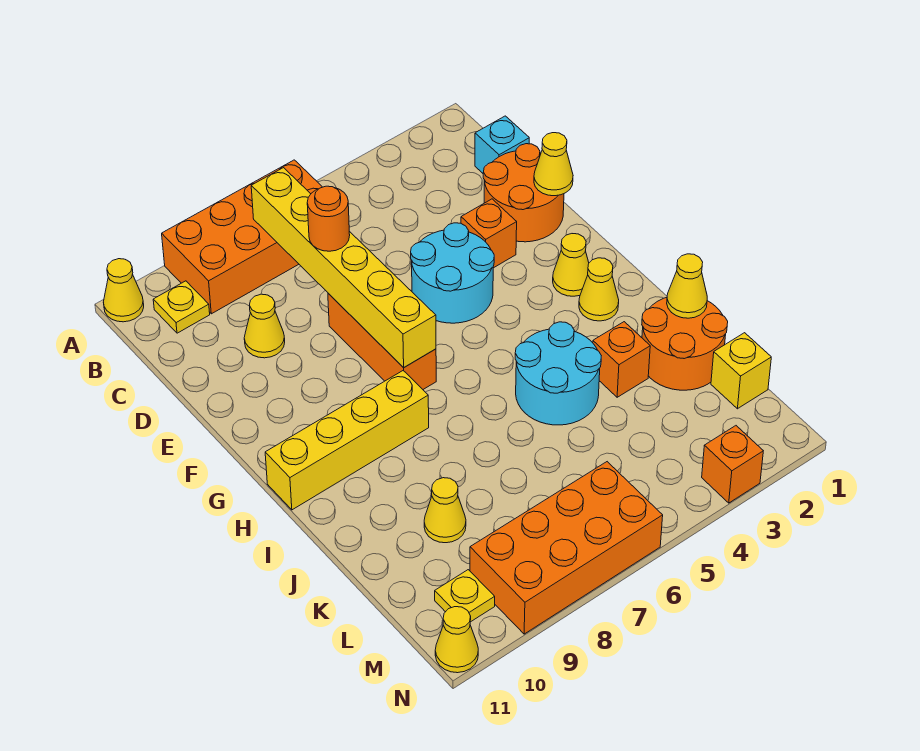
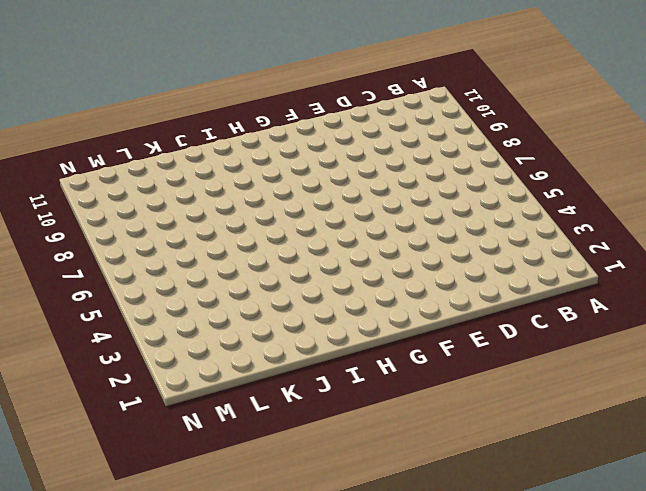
none -> orange 2x4 brick [162,160,322,314]
none -> yellow 1x1 cone [103,259,144,322]
none -> yellow 1x1 plate [153,281,210,333]

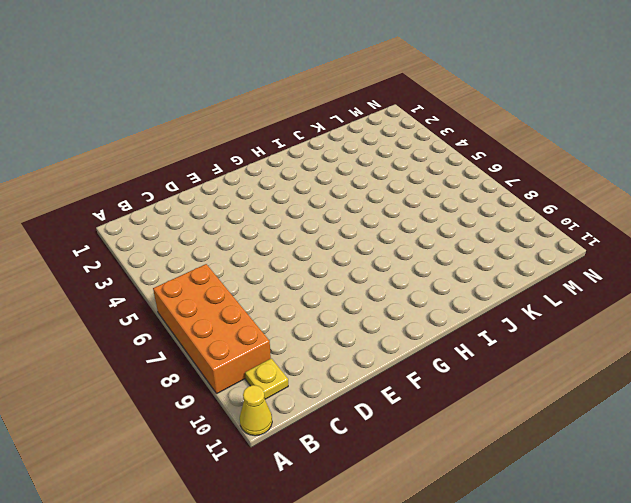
none -> cyan 1x1 brick [475,116,529,173]
none -> orange 2x2 round brick [483,144,564,242]
none -> yellow 1x1 cone [244,294,285,358]

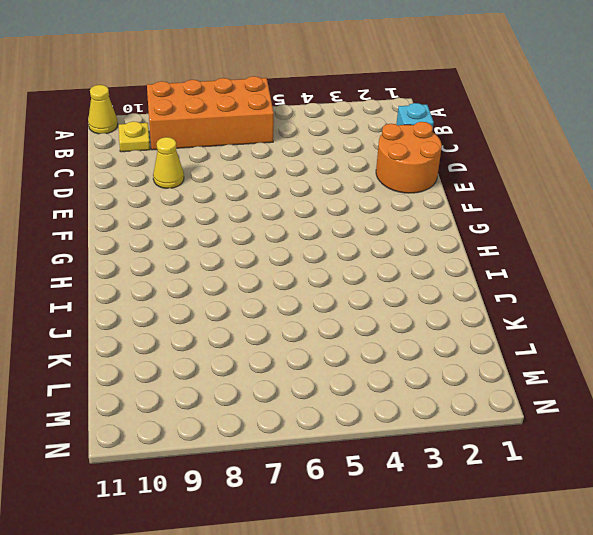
none -> orange 1x1 brick [461,199,517,268]
none -> cyan 2x2 round brick [411,223,494,323]
none -> orange 1x3 brick [328,293,436,389]

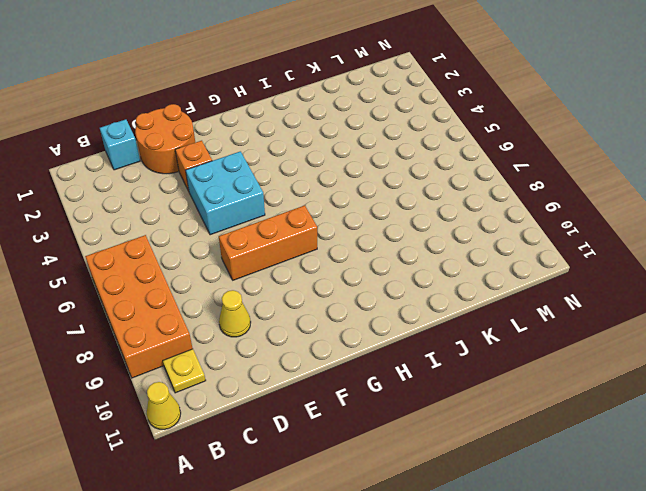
cyan 2x2 brick [186,151,265,235] -> cyan 2x2 round brick [411,223,494,323]
none -> yellow 1x1 cone [553,234,589,296]
none -> yellow 1x1 cone [579,258,619,321]
none -> yellow 1x4 brick [265,371,429,510]

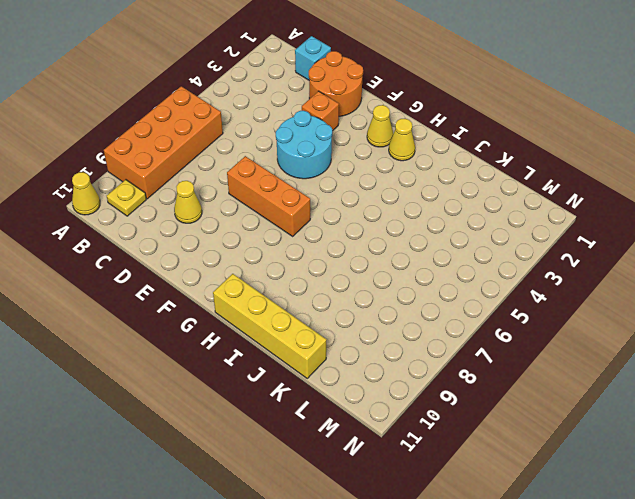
yellow 1x4 brick [213,274,326,378] -> yellow 1x4 brick turned to [265,371,429,510]
none -> cyan 2x2 round brick [515,322,601,425]
none -> orange 2x2 round brick [642,297,728,390]
none -> orange 1x1 brick [593,322,650,397]

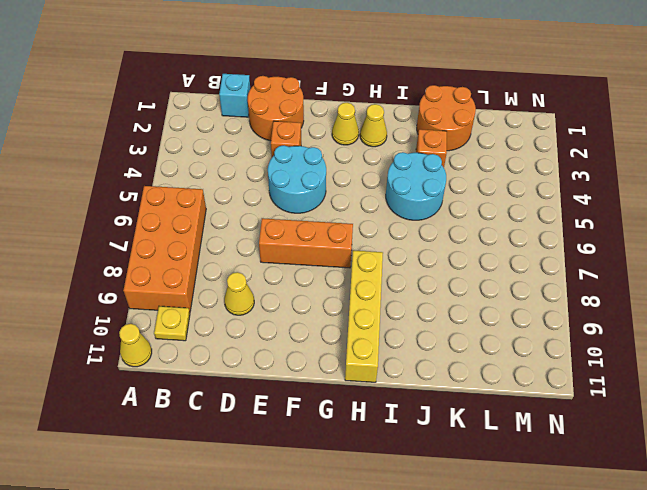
none -> yellow 1x1 cone [424,478,466,543]
none -> yellow 1x1 brick [711,333,771,409]
none -> orange 2x4 brick [470,462,663,634]

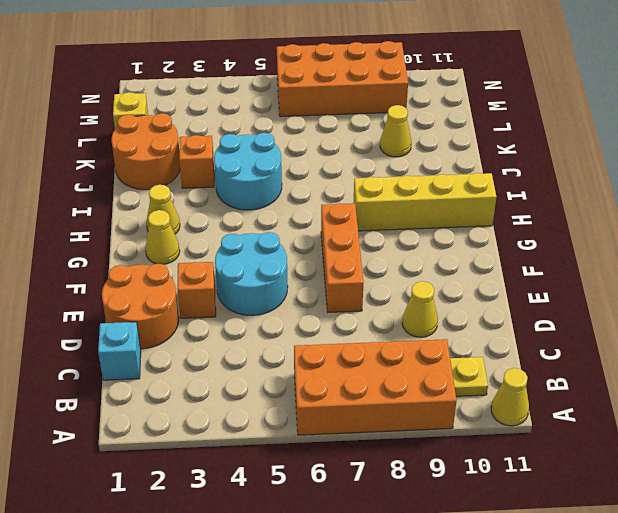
none -> yellow 1x1 plate [435,570,495,622]
none -> orange 1x1 brick [702,426,763,503]
none -> yellow 1x1 cone [435,607,478,673]

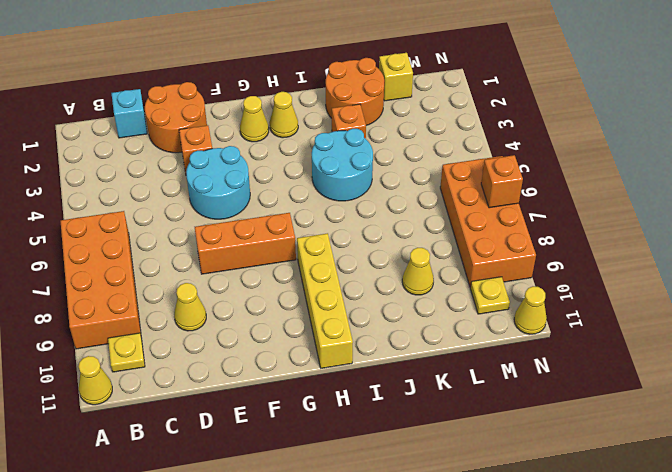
orange 1x1 brick [481,155,523,208] -> orange 1x1 brick moved to [702,426,763,503]
none -> yellow 1x6 brick [251,168,436,368]
none -> yellow 1x1 cone [534,133,573,196]
none -> yellow 1x1 cone [667,254,707,318]

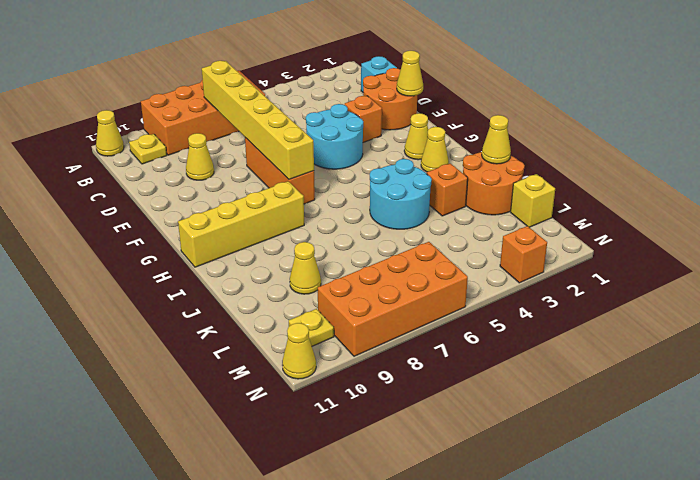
none -> orange 1x1 round brick [307,186,350,251]

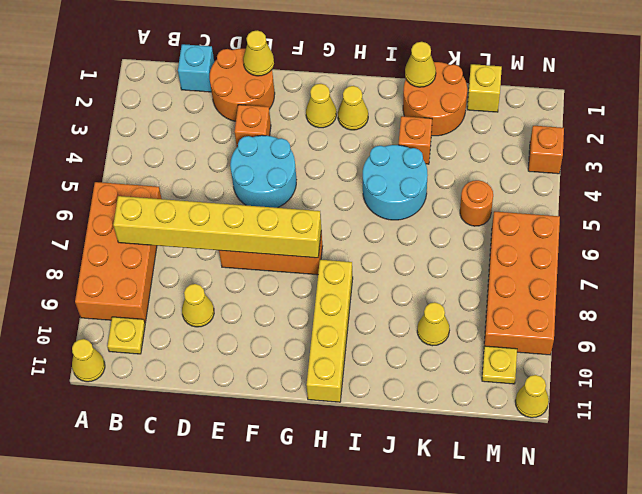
orange 1x1 round brick [460,180,493,226] -> orange 1x1 round brick moved to [307,186,350,251]

